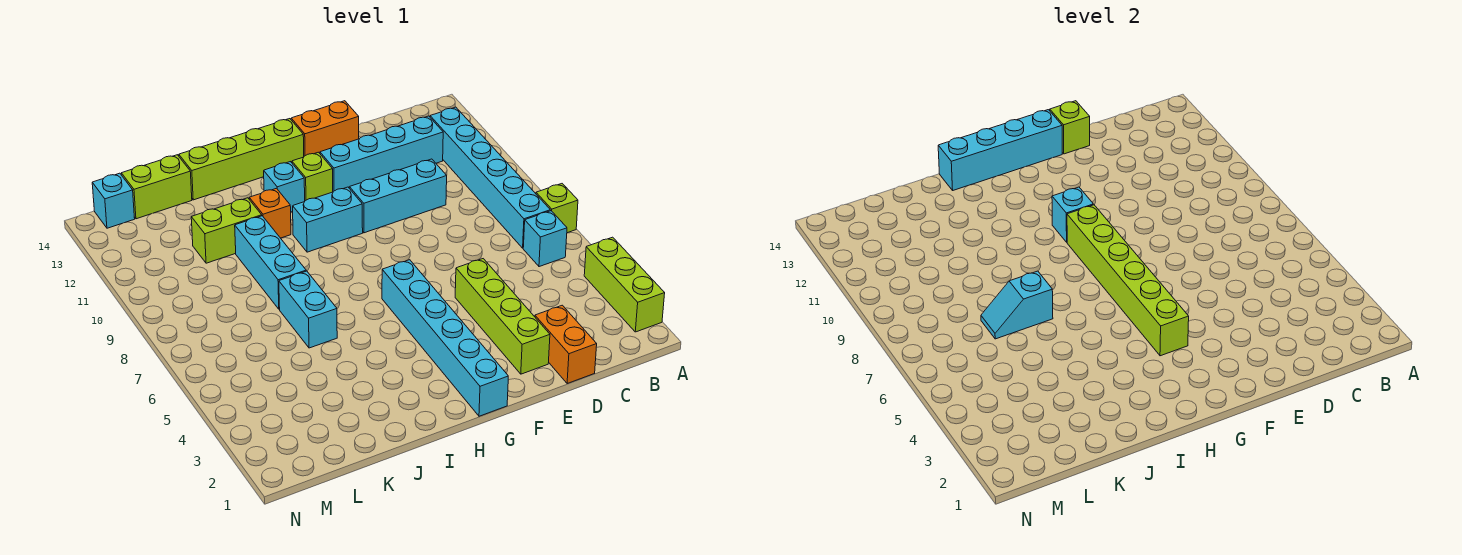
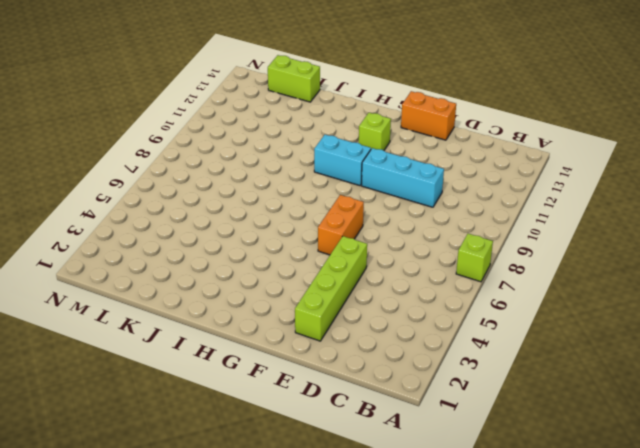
orange 1x2 brick [318,195,364,255] -> orange 1x2 brick moved to [535,305,597,383]
none -> lime 1x3 brick [584,237,665,332]
none -> cyan 1x1 brick [523,211,567,267]
none -> cyan 1x6 brick [430,107,550,248]

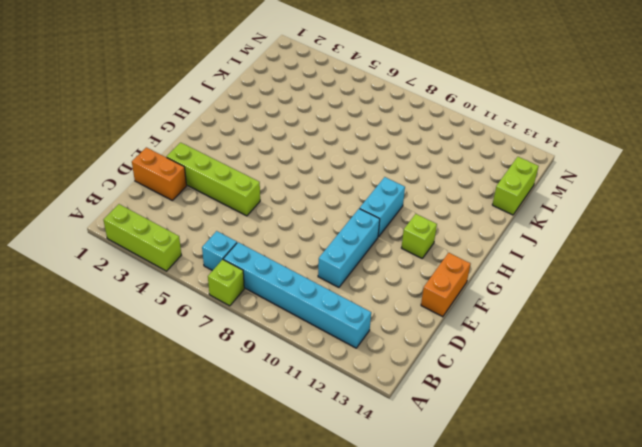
none -> cyan 1x4 brick [320,116,443,192]
none -> cyan 1x6 brick [382,260,508,416]
none -> lime 1x4 brick [179,119,304,200]

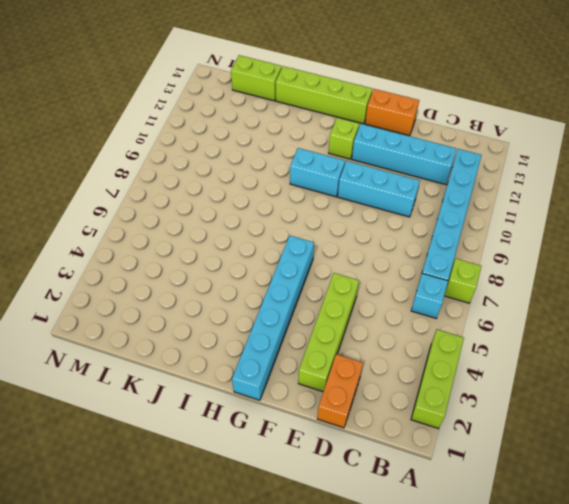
none -> cyan 1x1 brick [264,162,305,212]
none -> orange 1x1 brick [249,188,291,238]
none -> cyan 1x2 brick [279,271,337,348]

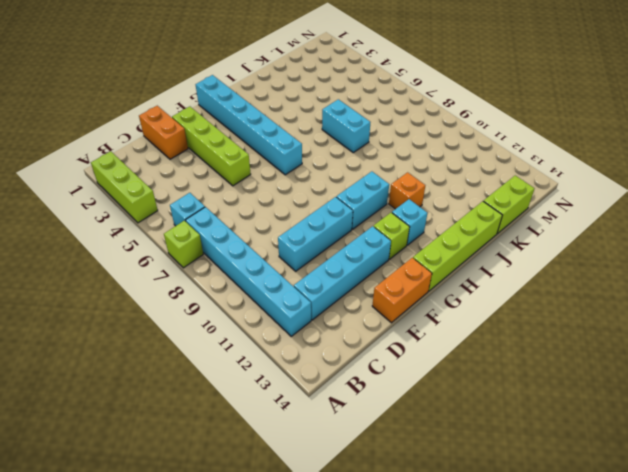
none -> cyan 1x3 brick [235,216,306,309]
none -> lime 1x2 brick [191,198,262,263]
none -> cyan 1x1 brick [92,173,135,228]

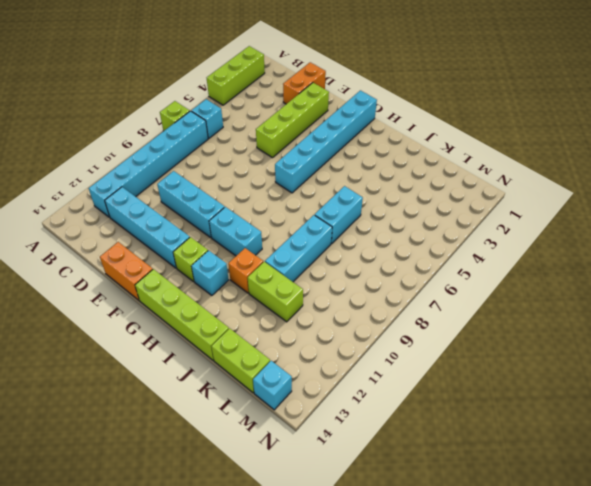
none -> lime 1x1 brick [1050,101,1090,154]
none -> cyan 1x4 brick [938,110,1062,190]
none -> lime 1x6 brick [1067,205,1189,356]

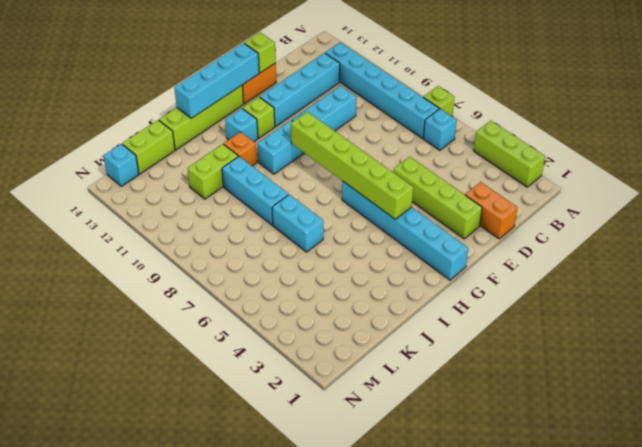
none -> cyan 1x1 brick [1052,187,1093,242]
none -> cyan 1x2 slope [981,271,1053,339]

